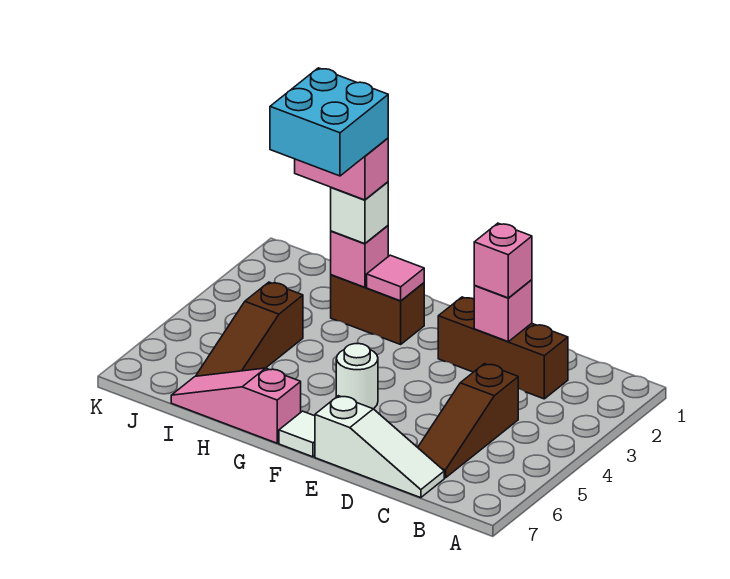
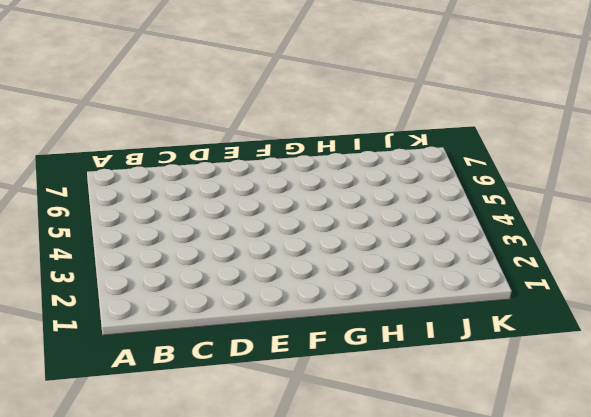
none -> brown 1x3 brick [438,297,568,399]
none -> brown 1x3 slope [418,364,518,478]
none -> white 1x3 slope [315,396,444,498]

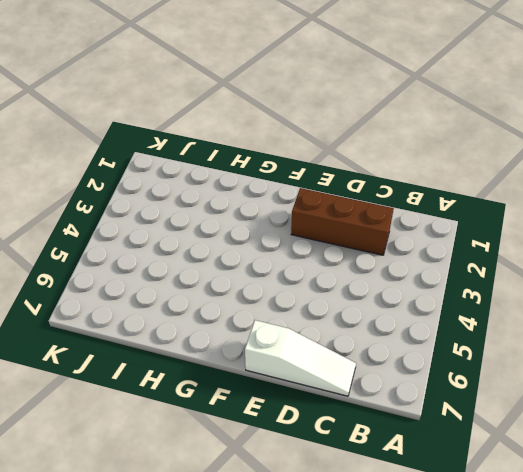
none -> brown 1x3 slope [418,364,518,478]
none -> white 1x1 round brick [336,344,378,409]
none -> white 1x1 tile [279,411,315,457]

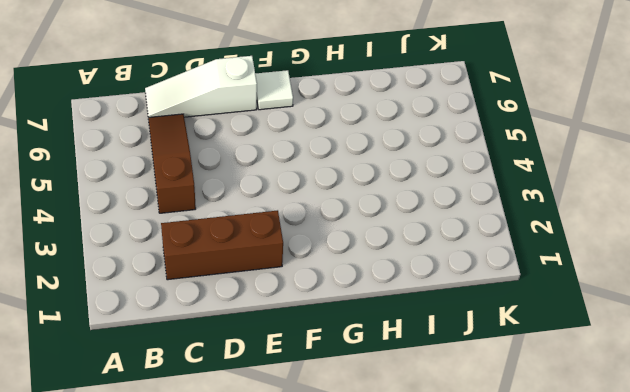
none -> white 1x1 round brick [336,344,378,409]
none -> brown 1x2 brick [331,275,424,344]
none -> pink 1x3 slope [171,368,301,443]

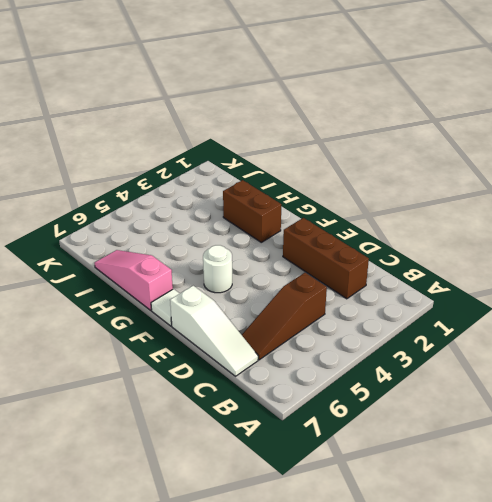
none -> brown 1x3 slope [196,282,303,376]
none -> pink 1x1 brick [474,280,532,342]
none -> pink 1x1 tile [367,255,424,301]

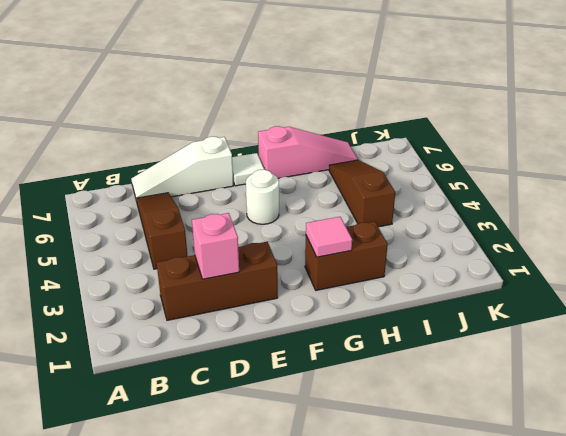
none -> pink 1x1 brick [331,226,388,287]
none -> pink 1x1 brick [474,223,532,298]
none -> white 1x1 brick [331,182,388,244]

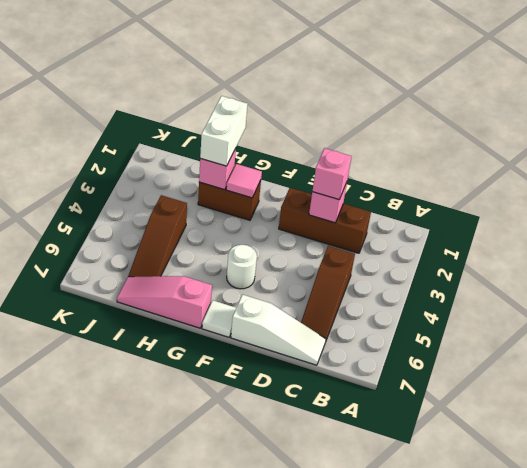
white 1x2 brick [200,96,248,166] -> white 1x1 brick [331,182,388,244]
none -> pink 1x2 brick [295,138,388,200]
none -> cyan 2x2 brick [270,68,388,176]

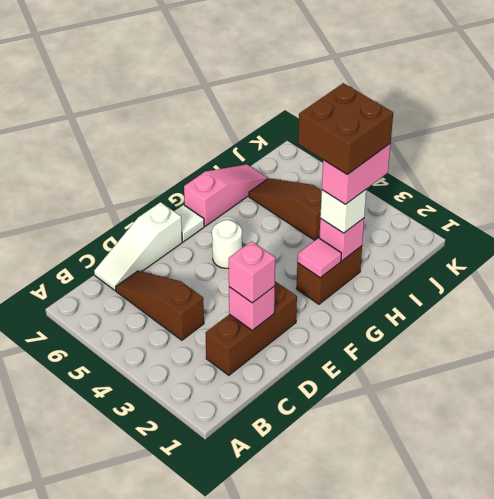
brown 2x2 brick [298,83,393,175] -> cyan 2x2 brick [270,68,388,176]

